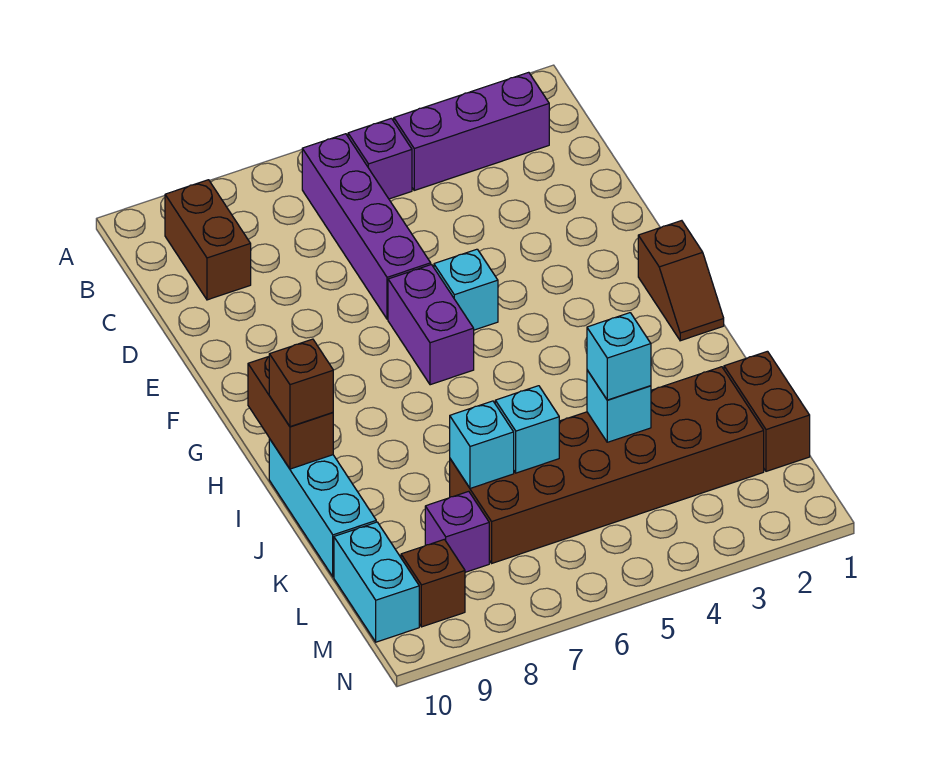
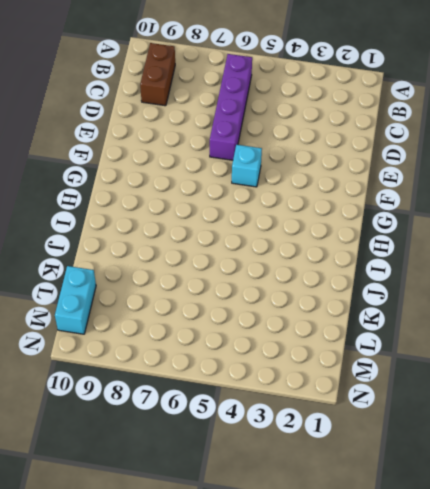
none -> purple 1x3 brick [394,72,549,190]
none -> purple 1x1 brick [348,118,412,199]
none -> purple 1x2 brick [388,265,474,385]

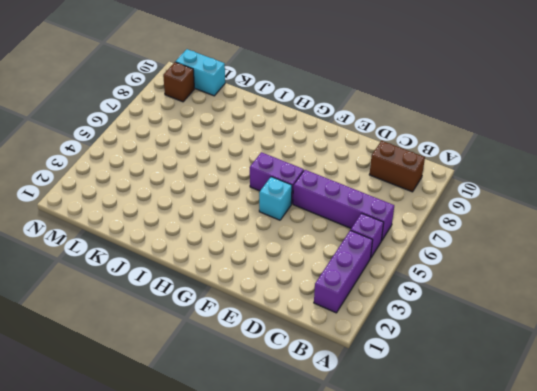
none -> brown 1x2 slope [638,221,724,341]
none -> cyan 1x3 brick [269,439,376,577]
none -> brown 1x2 brick [724,351,810,471]

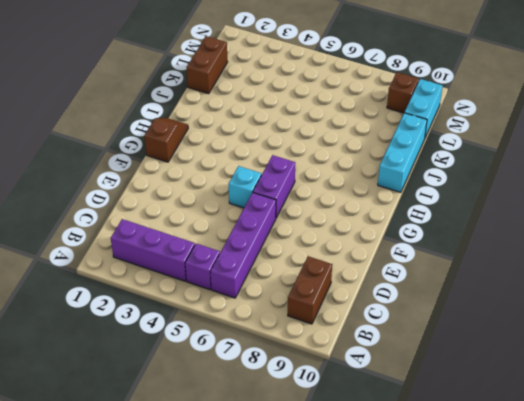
none -> brown 2x6 brick [450,367,764,563]
none -> purple 1x1 brick [425,491,489,572]
none -> brown 1x2 brick [248,357,333,469]

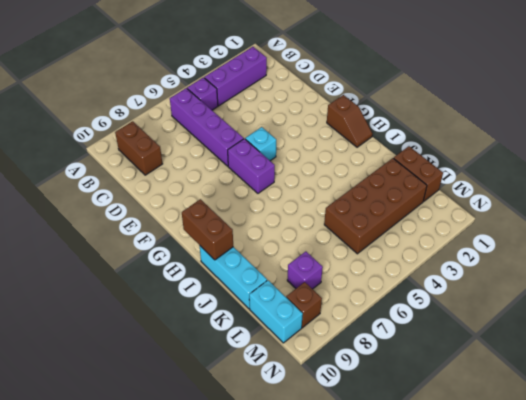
brown 2x4 brick [324,158,427,254] -> brown 2x6 brick [450,367,764,563]
none -> cyan 1x1 brick [587,370,651,442]
none -> cyan 1x1 brick [495,386,559,473]
none -> cyan 1x1 brick [450,401,514,488]

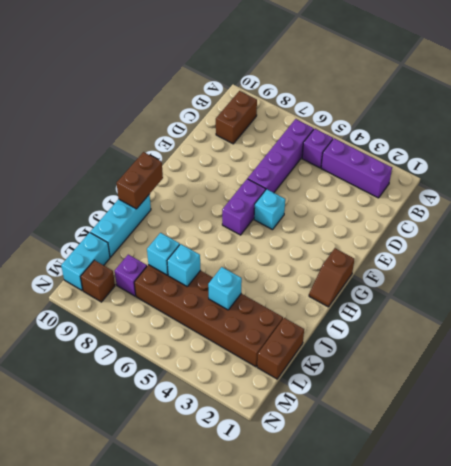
none -> brown 1x1 brick [269,339,333,427]
none -> cyan 1x1 brick [587,313,651,400]

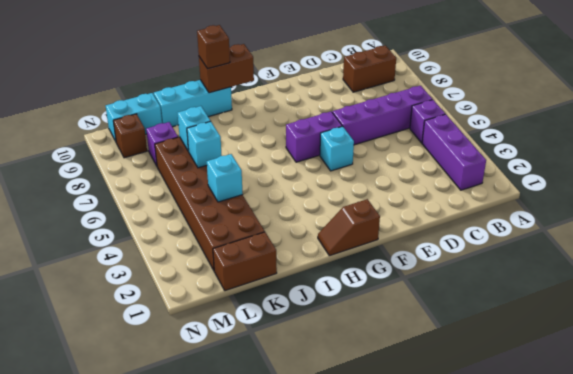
none -> cyan 1x1 brick [587,313,651,400]

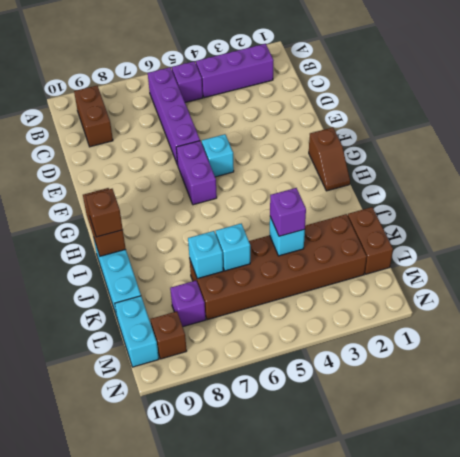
purple 1x1 brick [270,188,306,236] -> cyan 1x1 brick [587,313,651,400]

